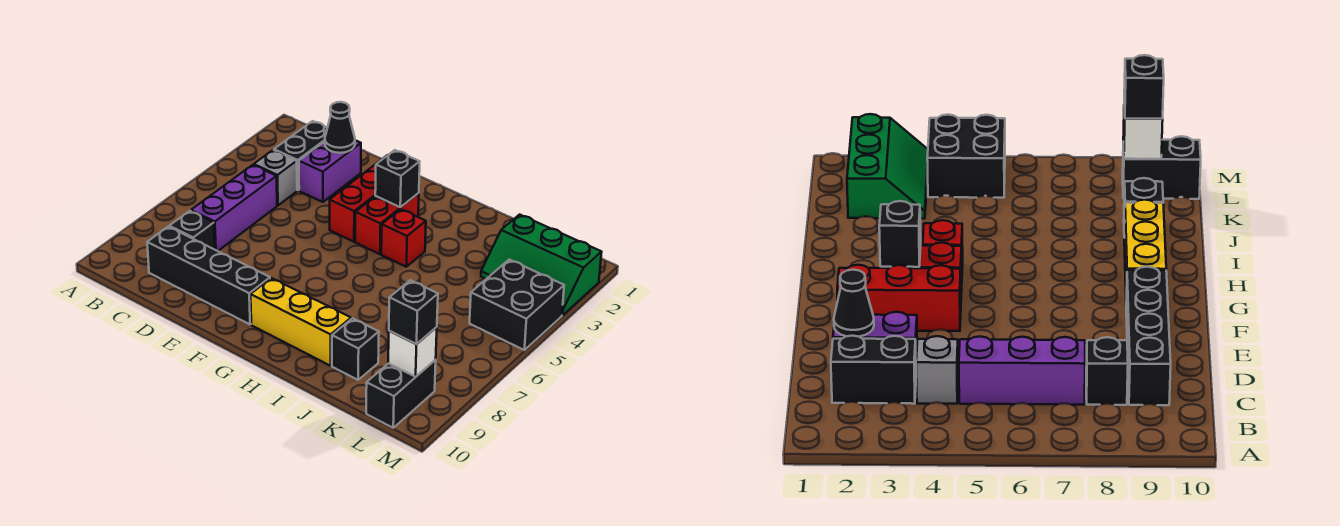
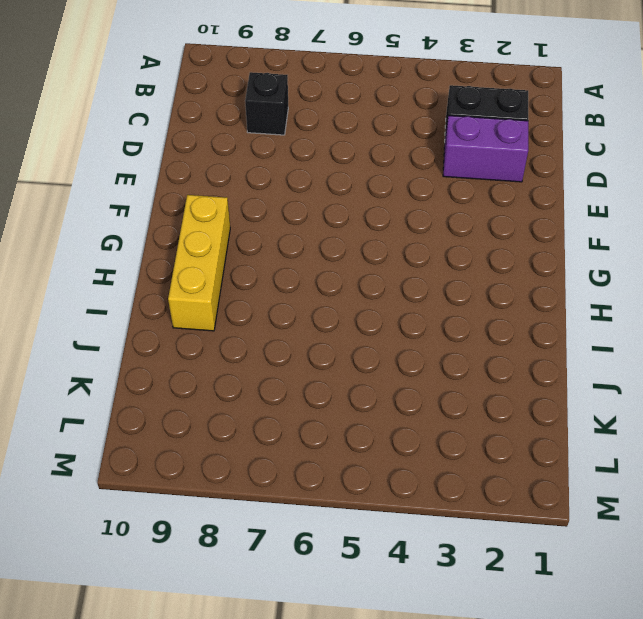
none -> grey 1x1 brick [254,150,297,205]
none -> purple 1x3 brick [191,165,277,251]
none -> black 1x4 brick [147,227,270,324]

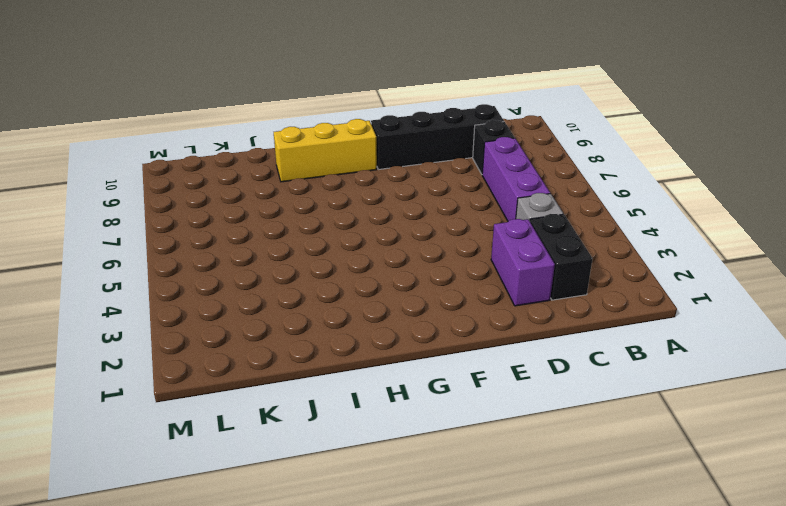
none -> red 1x3 brick [330,156,386,242]
none -> red 1x2 brick [355,193,419,254]
none -> red 1x1 brick [381,209,426,267]

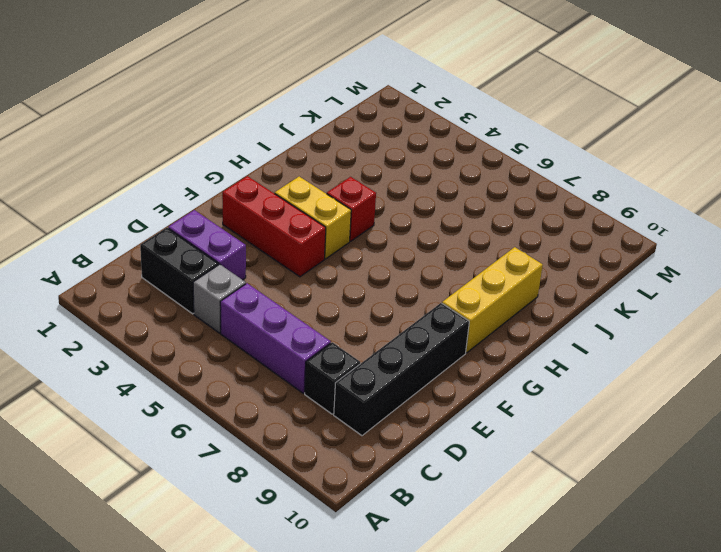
yellow 1x2 brick [275,177,351,259] -> red 1x2 brick [355,193,419,254]
none -> black 1x1 brick [332,318,379,380]
none -> green 2x3 slope [481,215,602,315]
none -> black 2x2 brick [470,260,564,350]

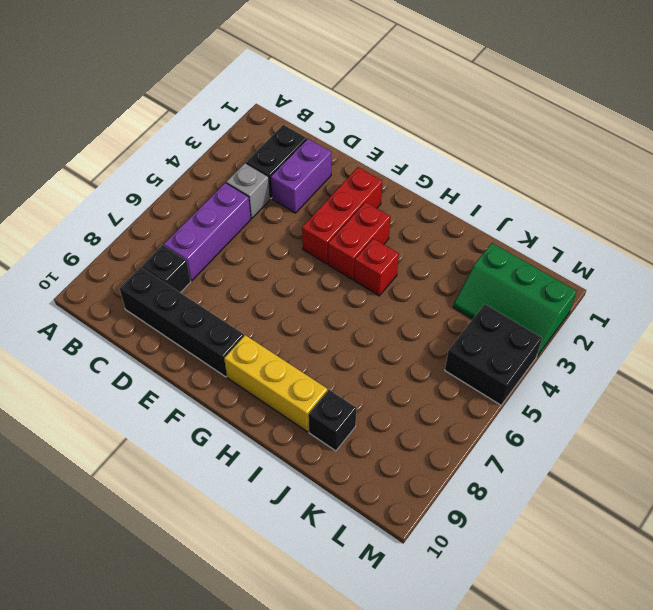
none -> black 1x2 brick [366,360,436,428]
none -> black 1x1 cone [325,102,355,153]
none -> black 1x1 brick [375,150,420,207]

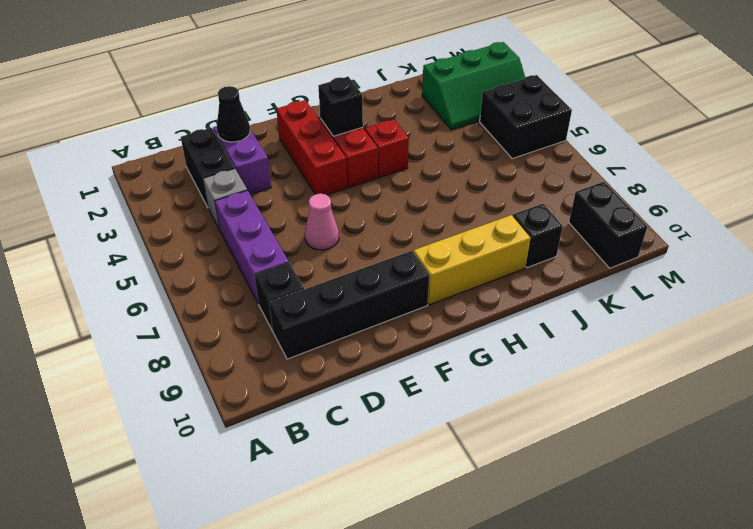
pink 1x1 cone [305,194,339,250] -> none
none -> white 1x1 brick [388,327,437,377]
none -> black 1x1 brick [389,280,438,344]

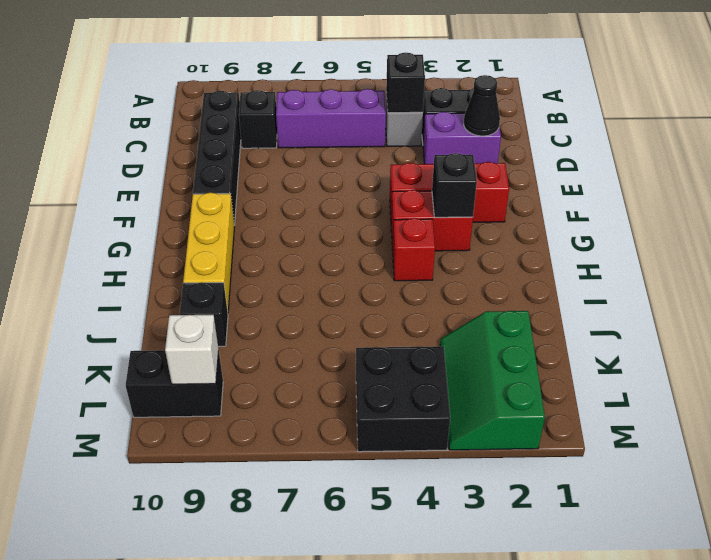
black 1x1 brick [386,52,425,113] -> black 1x1 brick moved to [389,280,438,344]

